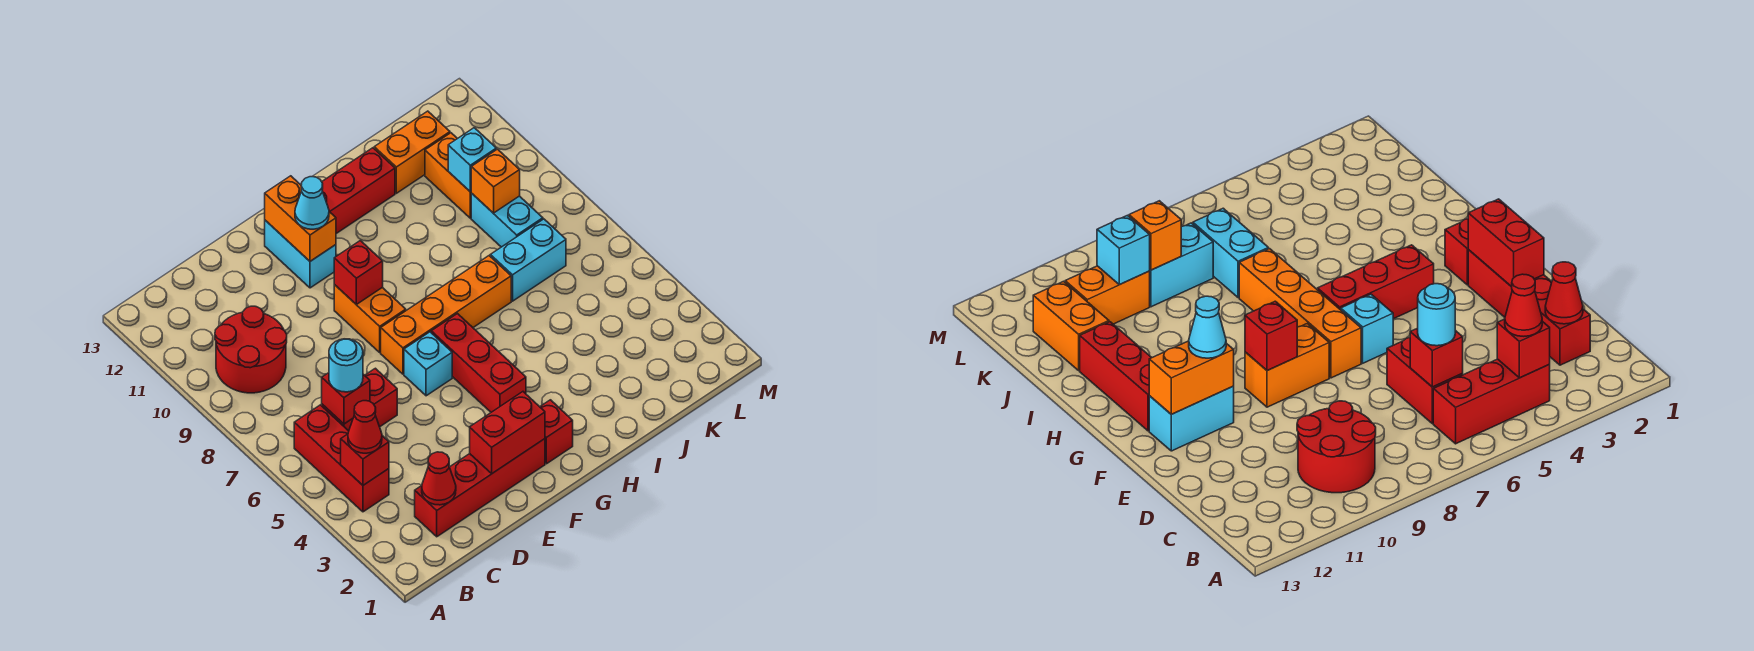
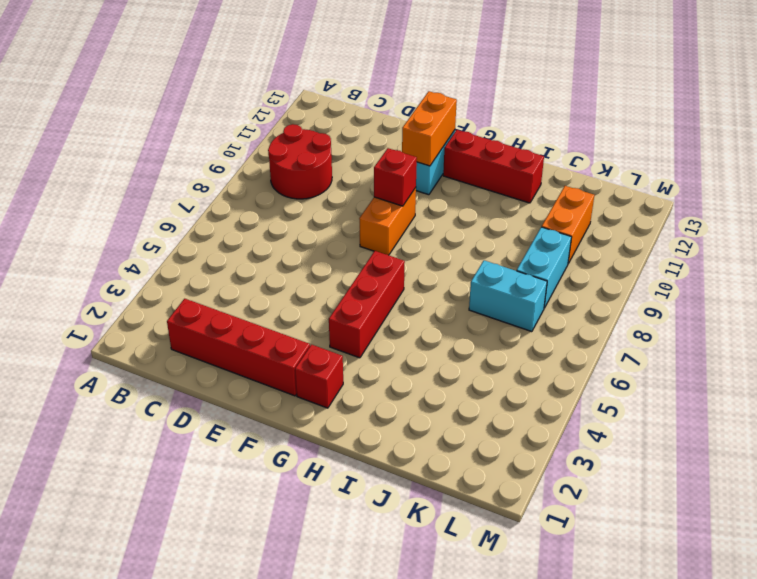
none -> red 1x3 brick [294,405,389,512]
none -> red 1x2 brick [322,368,397,431]
none -> cyan 1x1 brick [404,332,452,396]

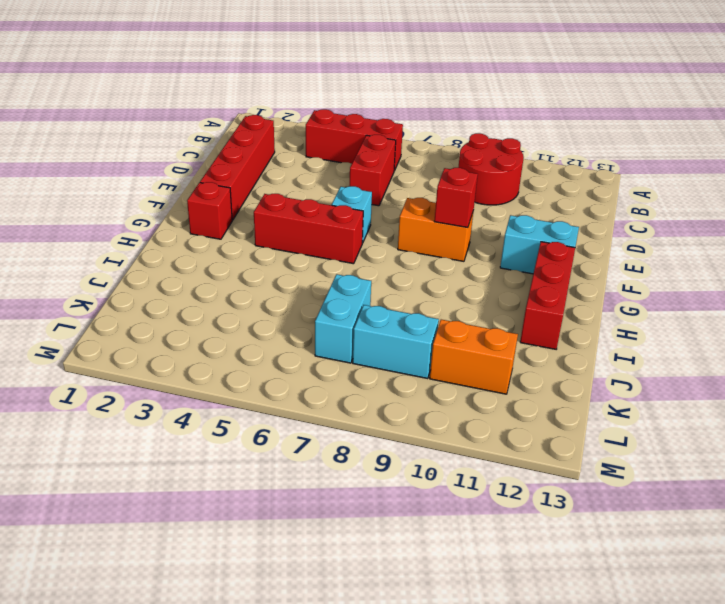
none -> orange 1x4 brick [381,256,511,374]
none -> orange 1x2 brick [374,111,450,193]
none -> red 1x1 brick [341,434,389,485]

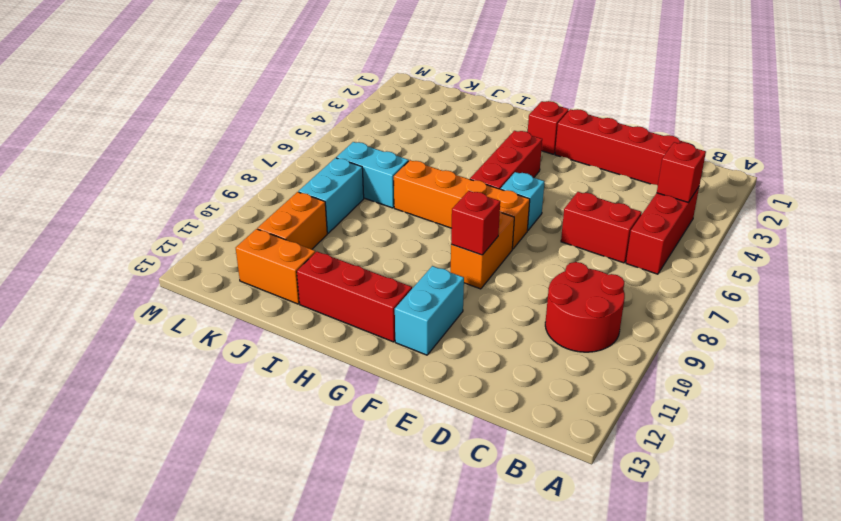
none -> red 1x1 cone [422,452,456,505]
none -> red 1x1 brick [322,373,370,424]
none -> red 1x2 brick [470,392,545,473]

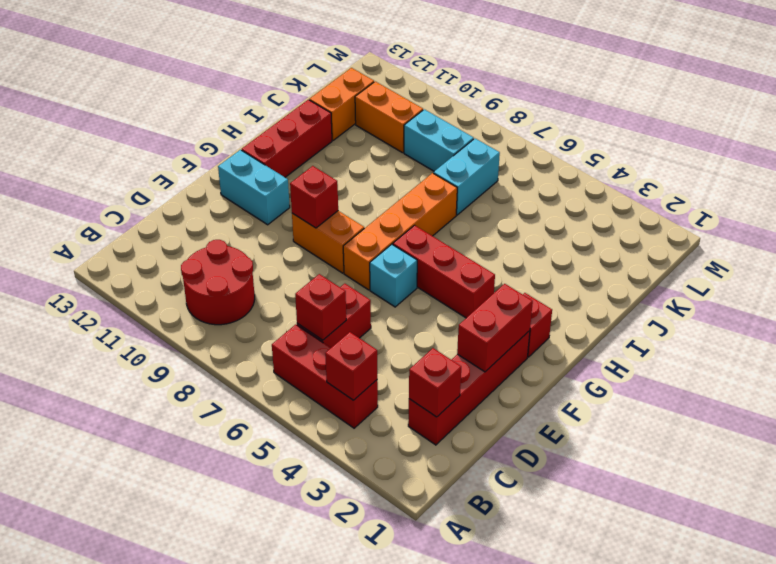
red 1x1 brick [409,348,461,417] -> red 1x1 cone [422,452,456,505]
none -> orange 1x2 brick [265,176,336,261]
none -> orange 1x1 brick [471,149,520,213]
none -> cyan 1x1 brick [448,128,496,192]

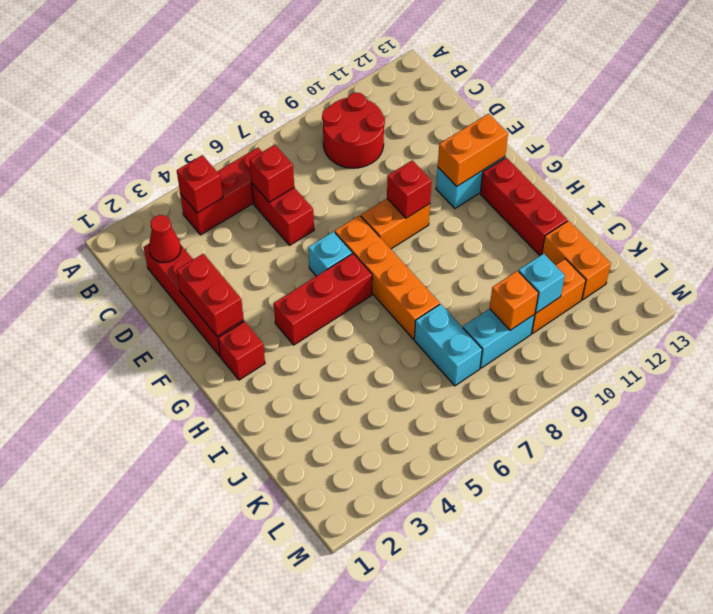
none -> red 1x1 cone [348,401,382,453]
none -> cyan 1x1 round brick [329,339,363,392]
none -> cyan 1x1 cone [295,177,329,229]

